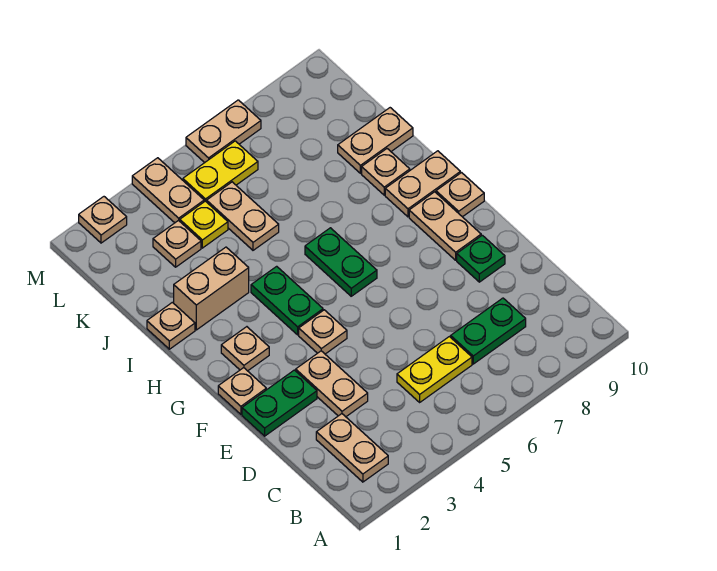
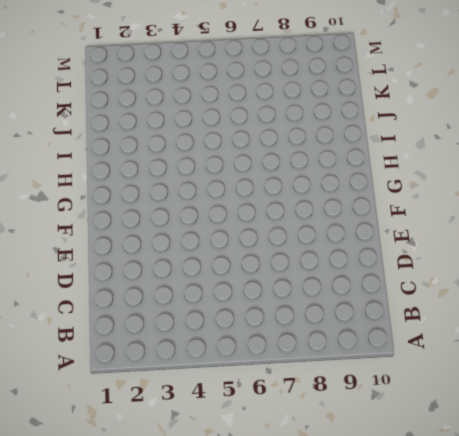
none -> tan 1x2 plate [316,414,388,482]
none -> yellow 1x2 plate [397,337,472,402]
none -> green 1x2 plate [451,298,526,364]

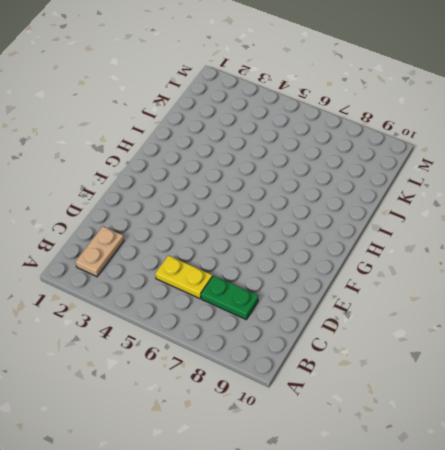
none -> tan 1x2 plate [296,351,368,417]
none -> green 1x2 plate [242,370,317,436]
none -> green 1x1 plate [457,235,505,282]

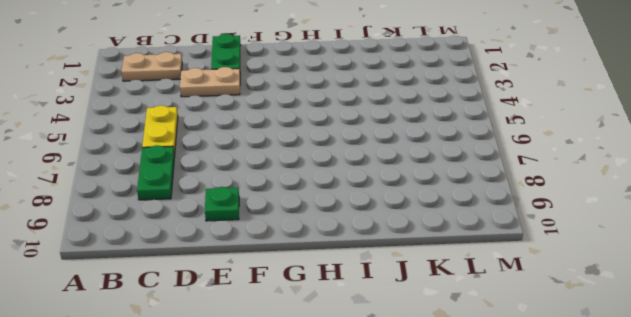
none -> tan 1x1 plate [218,368,266,414]
none -> tan 1x1 plate [299,310,347,354]
none -> tan 1x2 plate [409,192,481,260]

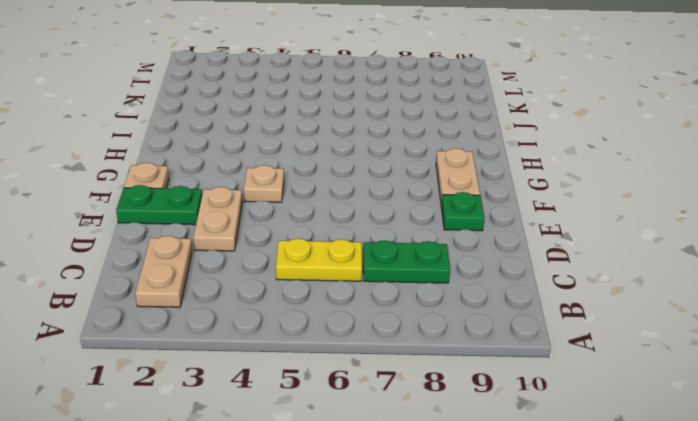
none -> tan 1x1 plate [221,327,269,371]
none -> green 1x2 plate [251,266,323,335]
none -> green 1x2 plate [305,228,377,296]

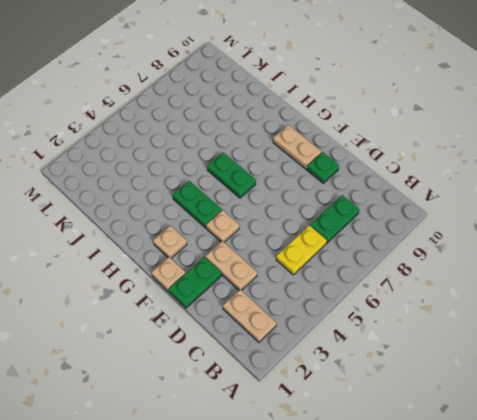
none -> tan 1x1 plate [436,173,484,217]
none -> tan 1x2 plate [385,151,460,217]
none -> tan 1x1 plate [147,302,195,349]

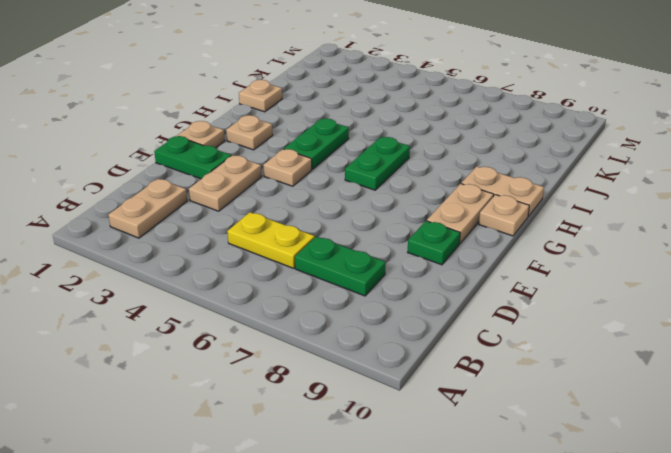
none -> tan 1x2 brick [174,247,249,330]
none -> tan 1x1 plate [362,149,410,195]
none -> tan 1x2 plate [207,182,279,250]

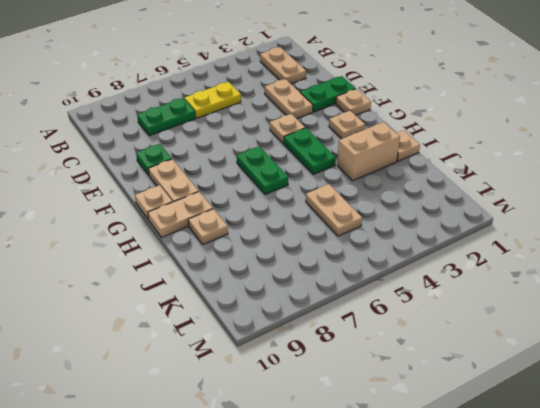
none -> tan 1x2 plate [338,108,413,173]
none -> tan 1x1 plate [153,220,201,267]
none -> yellow 1x1 plate [180,201,228,248]

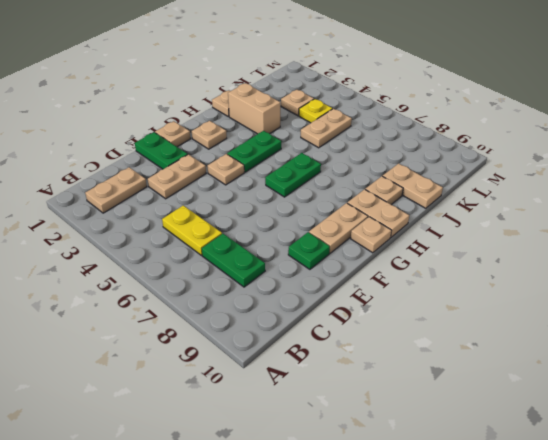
none -> tan 1x2 plate [132,158,204,223]
none -> yellow 1x2 plate [183,141,258,202]
none -> tan 1x1 plate [79,197,127,243]

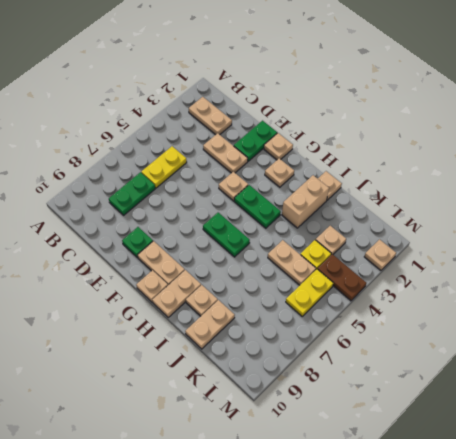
brown 1x2 plate [318,254,366,301] -> tan 1x2 plate [132,158,204,223]
none -> tan 1x2 plate [186,100,261,163]

